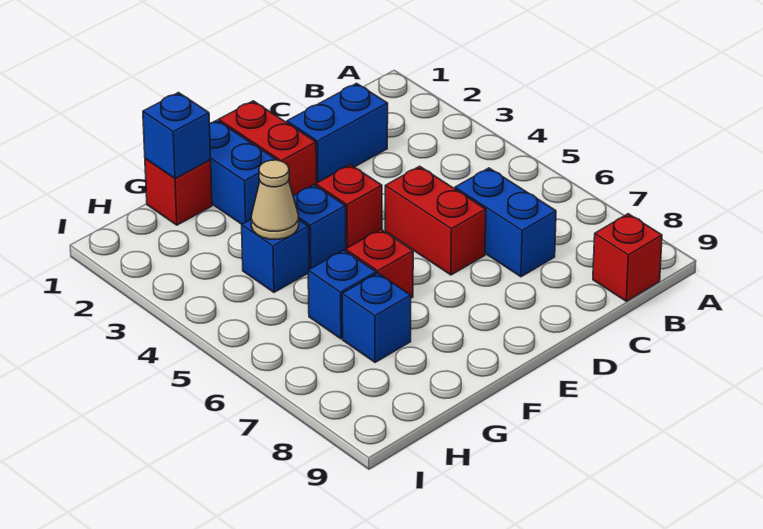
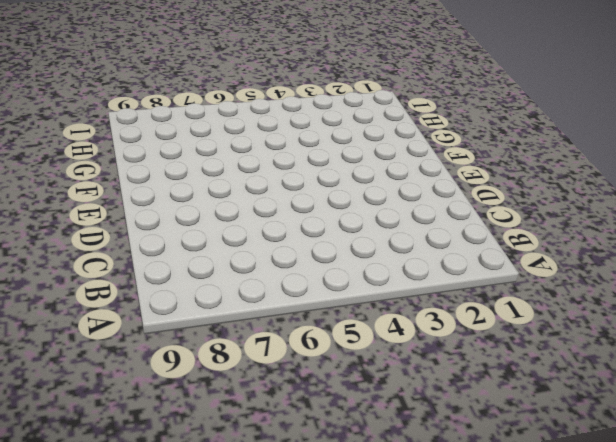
none -> red 1x1 brick [593,214,662,301]
none -> blue 1x2 brick [287,83,388,183]
none -> blue 1x2 brick [455,168,556,277]

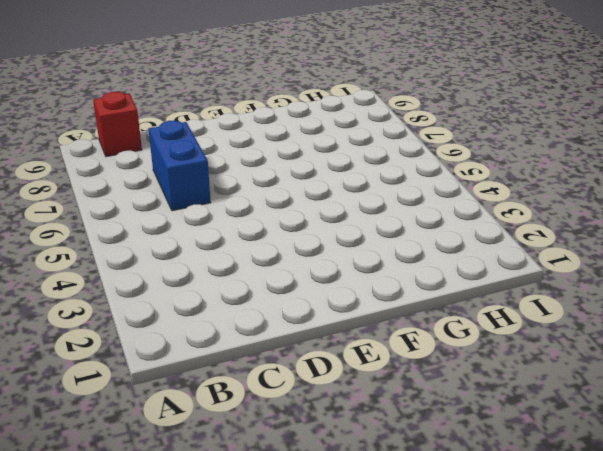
none -> blue 1x2 brick [287,83,388,183]
none -> red 1x2 brick [385,166,486,275]
none -> red 1x2 brick [219,101,317,196]

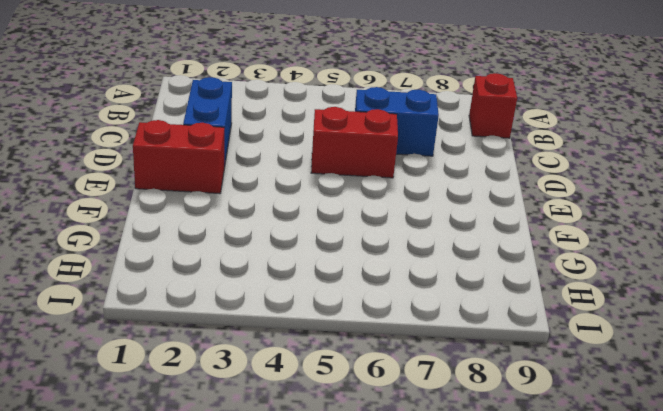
none -> red 1x1 brick [316,165,382,248]
none -> blue 1x2 brick [209,120,276,224]
none -> blue 1x1 brick [293,185,346,269]

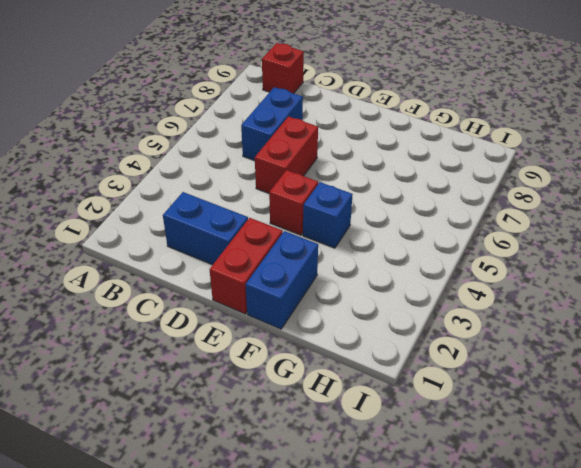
none -> red 1x1 brick [346,229,413,298]
none -> red 1x1 brick [145,158,212,225]
none -> blue 1x1 brick [242,220,309,292]

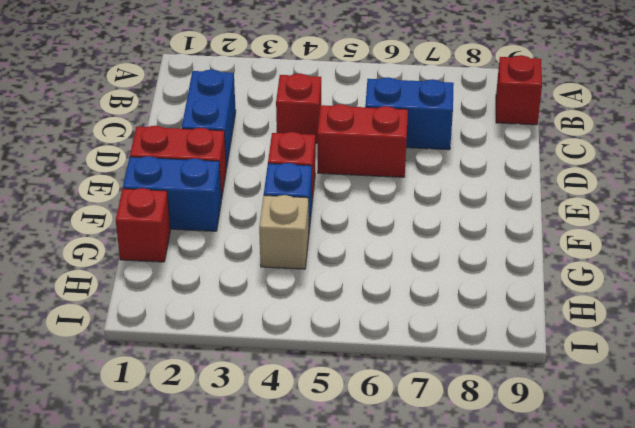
red 1x1 brick [276,73,321,143] -> red 1x1 brick moved to [346,229,413,298]
tan 1x1 brick [259,195,309,269] -> blue 1x1 brick [242,220,309,292]
none -> blue 1x1 brick [308,250,376,339]
none -> blue 1x1 brick [342,273,411,362]
none -> blue 1x1 brick [143,93,211,179]

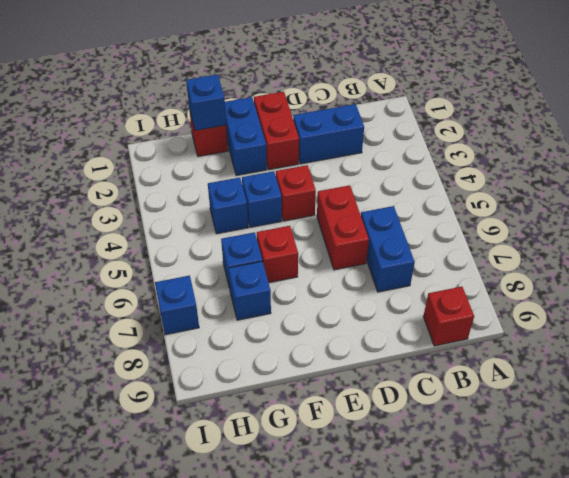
blue 1x1 brick [155,276,199,335] -> none
none -> tan 1x1 cone [251,160,299,239]

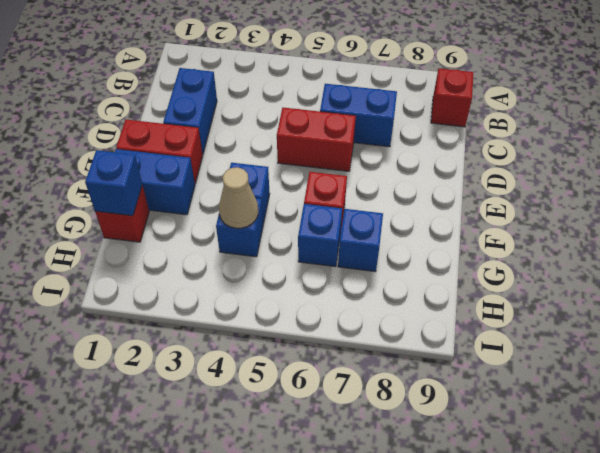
none -> red 1x1 brick [316,165,382,248]

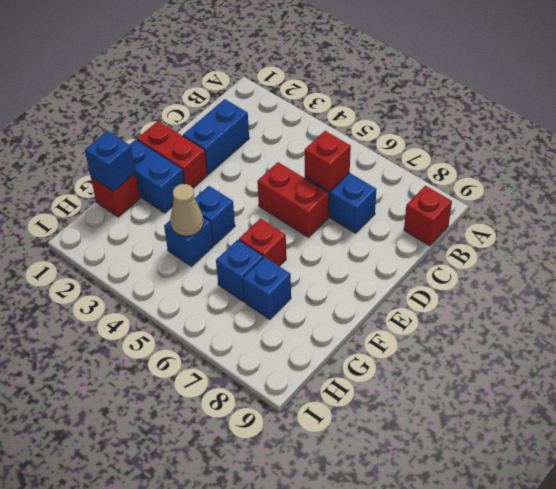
red 1x1 brick [305,131,351,191] -> red 1x1 brick moved to [316,165,382,248]

